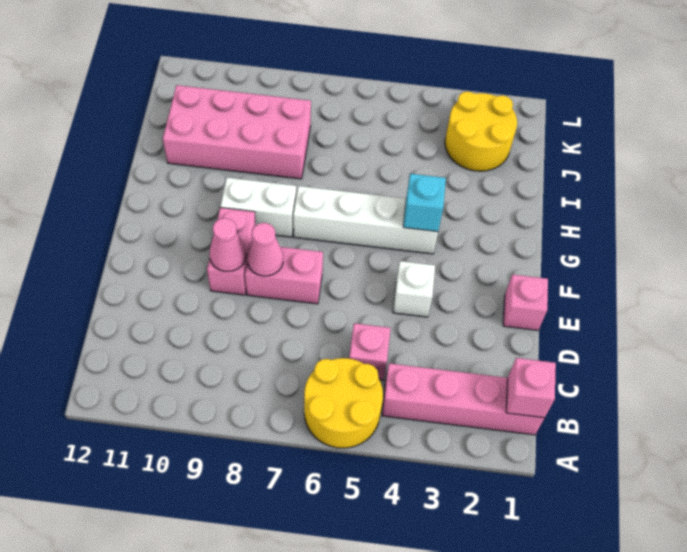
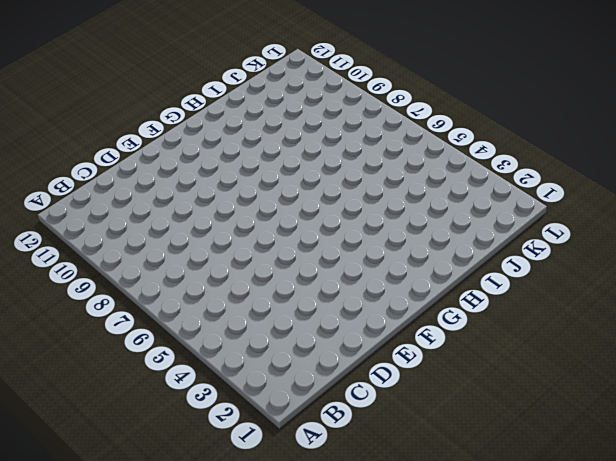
none -> yellow 2x2 round brick [304,358,383,448]
none -> pink 1x4 brick [382,363,544,435]
none -> pink 1x1 brick [349,323,391,380]

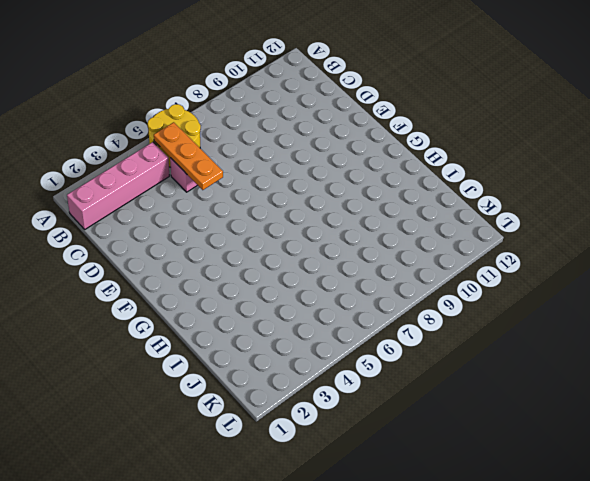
orange 1x3 plate [154,122,223,190] -> none
none -> pink 1x1 brick [503,274,548,330]
none -> white 1x1 brick [393,261,435,317]
none -> pink 1x2 brick [245,247,323,304]

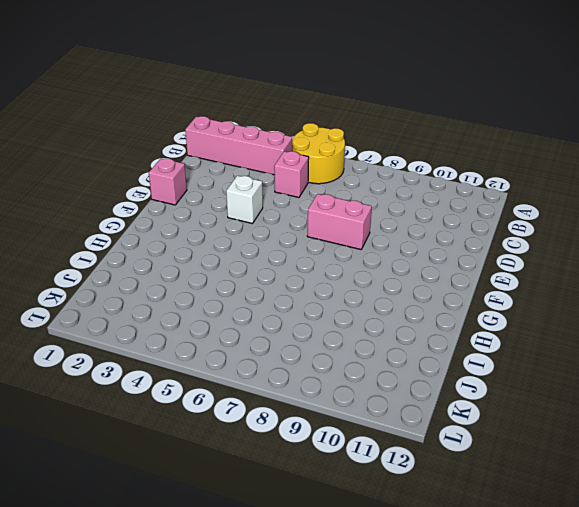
none -> pink 1x2 brick [207,208,256,295]
none -> white 1x4 brick [293,186,438,254]
none -> white 1x2 brick [220,178,297,237]

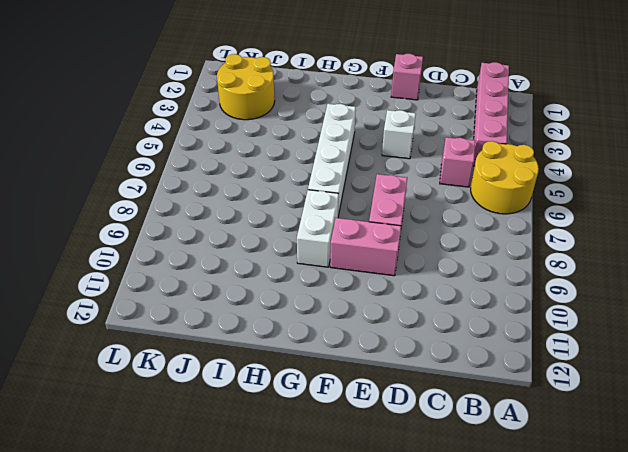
none -> pink 2x4 brick [163,85,311,179]
none -> pink 1x1 brick [506,358,556,418]
none -> pink 1x1 cone [247,223,283,276]

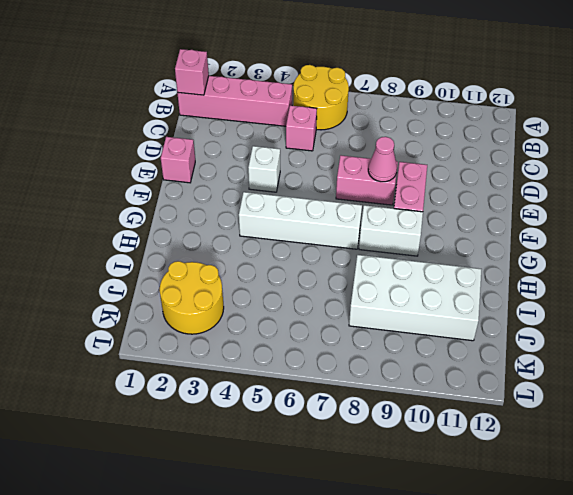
white 2x4 brick [349,255,482,341] -> pink 2x4 brick [163,85,311,179]
none -> pink 1x1 cone [210,218,246,271]
none -> cyan 1x1 brick [403,174,446,232]

